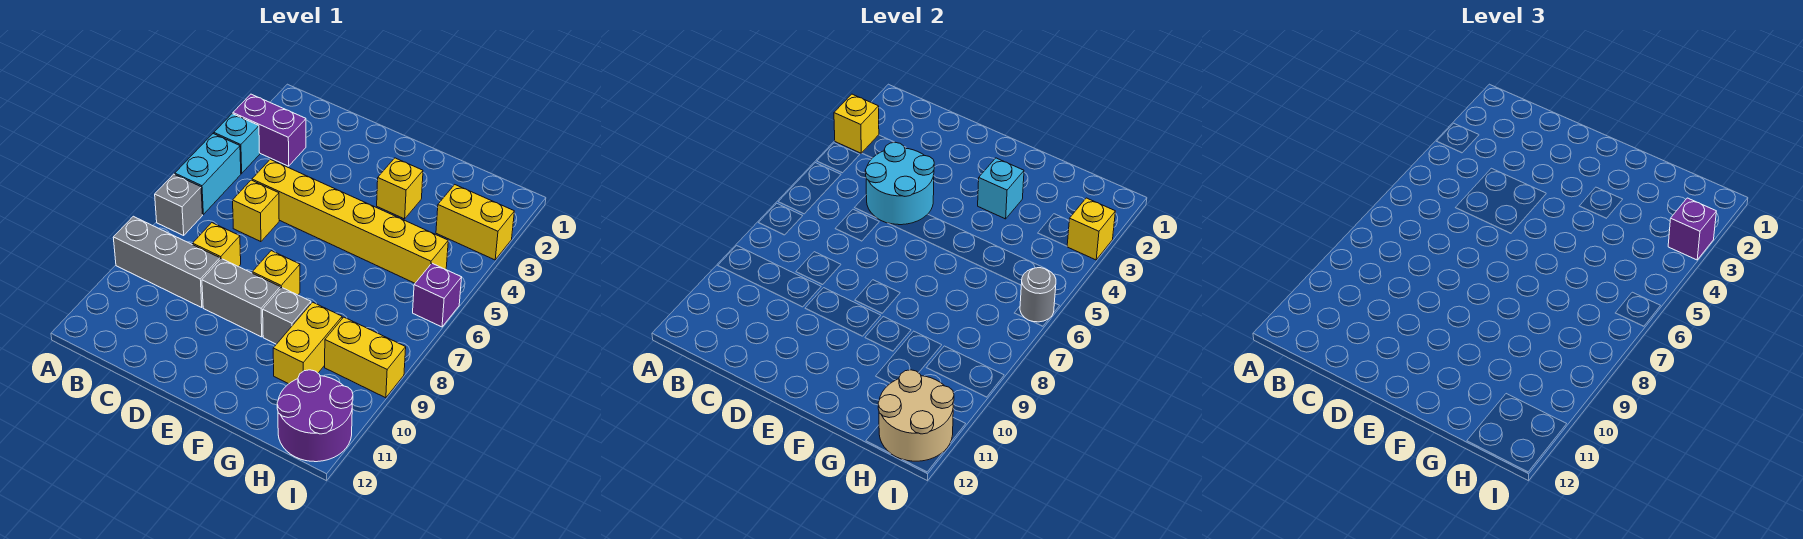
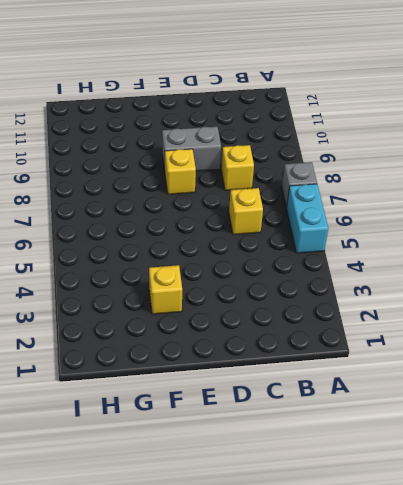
none -> purple 1x2 brick [233,94,306,166]
none -> cyan 1x1 brick [214,114,260,173]
none -> grey 1x3 brick [113,216,220,308]

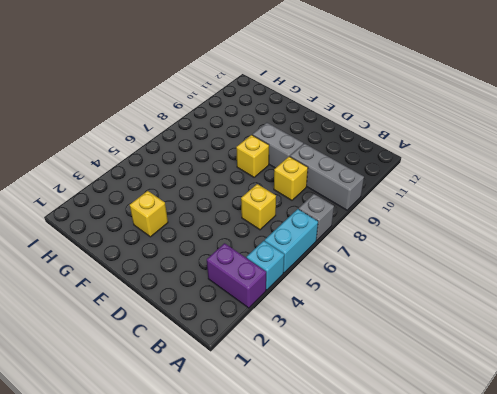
none -> yellow 1x6 brick [252,159,448,283]
none -> grey 1x1 brick [263,288,311,344]
none -> yellow 1x2 brick [273,302,342,384]

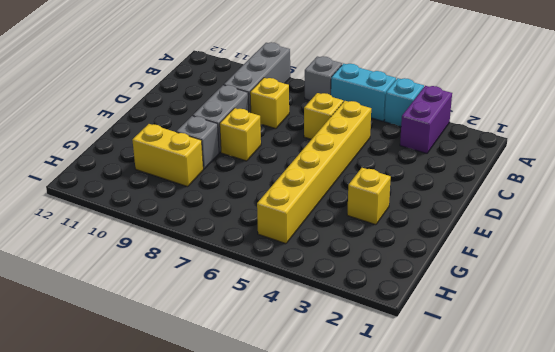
none -> yellow 1x2 brick [436,185,514,260]
none -> yellow 1x2 brick [325,317,406,398]
none -> purple 2x2 round brick [277,370,353,462]

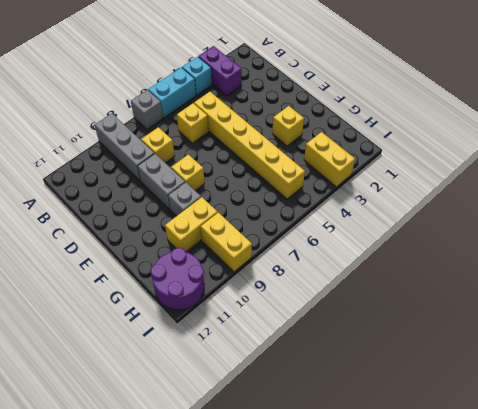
none -> purple 1x1 brick [413,263,462,327]
none -> yellow 1x1 brick [834,94,879,153]
none -> cyan 2x2 round brick [865,142,934,225]

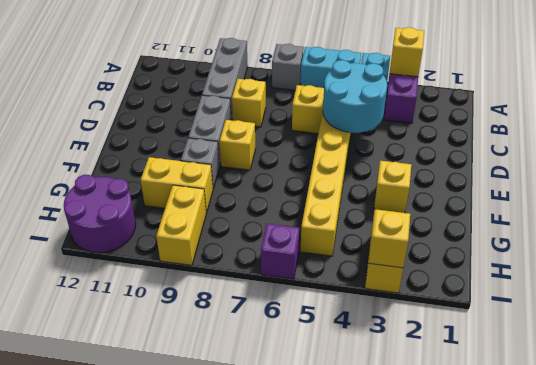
none -> cyan 1x1 brick [978,158,1024,219]
none -> tan 2x2 round brick [878,370,954,461]
none -> grey 1x1 round brick [1020,268,1056,322]

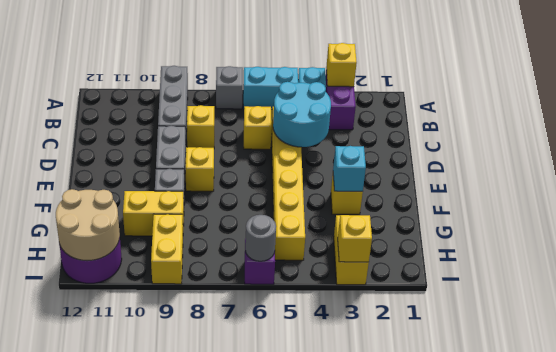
none -> purple 1x1 brick [1668,198,1716,260]

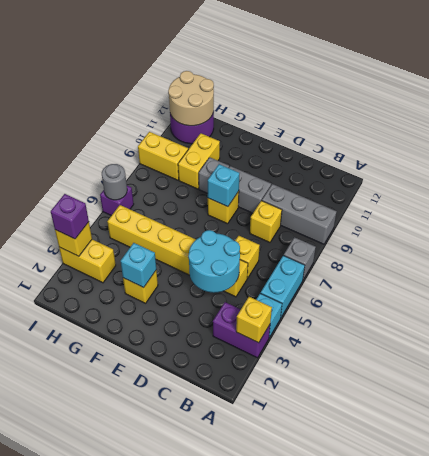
cyan 1x1 brick [208,164,240,207] -> none

